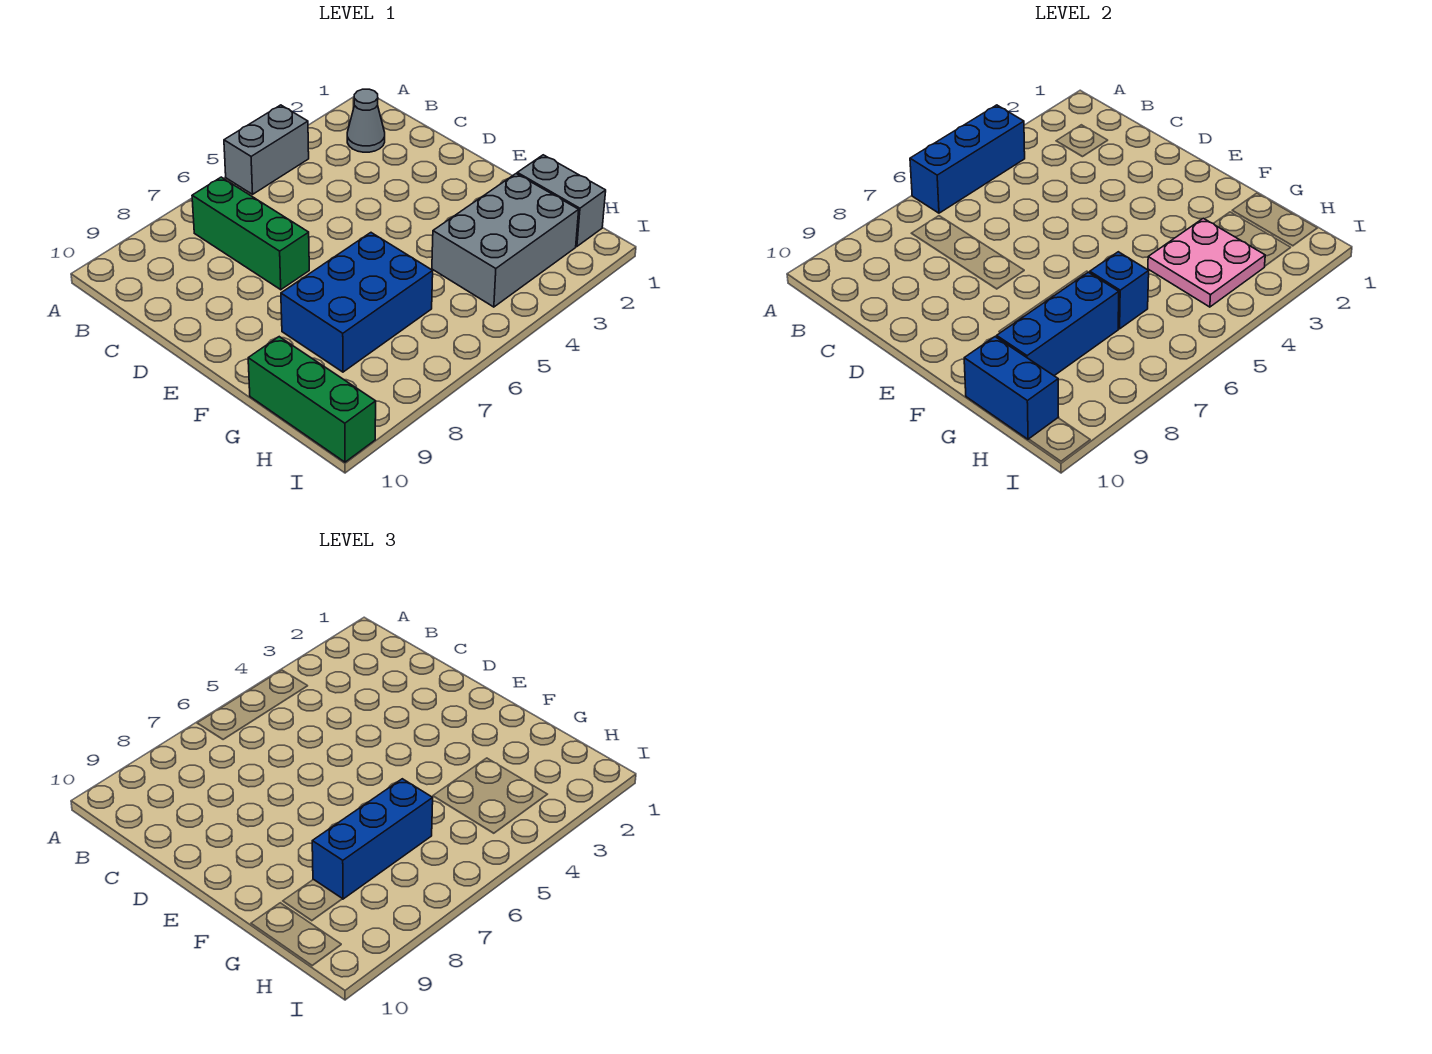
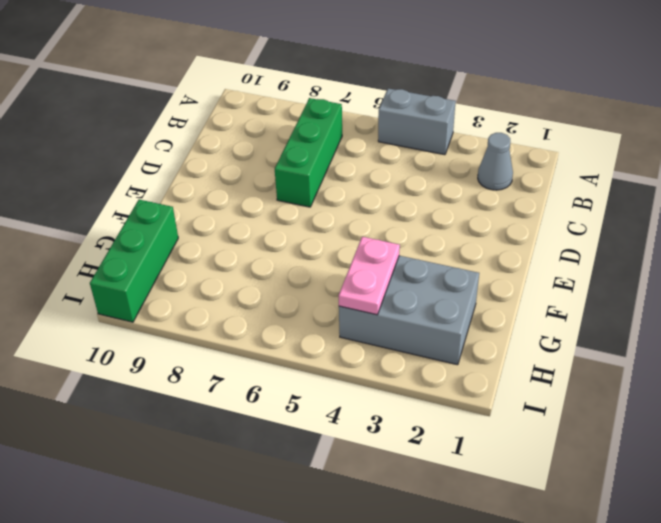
pink 1x2 plate [339,237,400,315] -> pink 2x2 plate [1148,218,1265,307]
none -> blue 2x3 brick [281,233,433,372]
none -> grey 1x2 brick [517,155,606,246]
none -> blue 1x3 brick [910,105,1025,213]

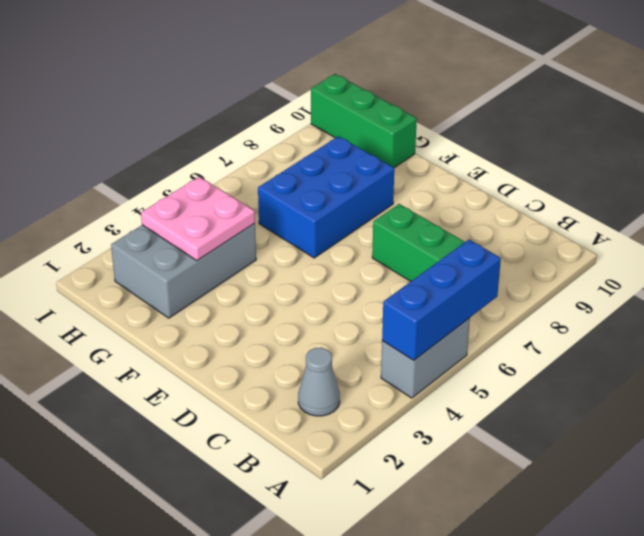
none -> grey 1x2 brick [517,155,606,246]
none -> blue 1x1 brick [1090,252,1149,329]
none -> blue 1x3 brick [997,272,1119,376]

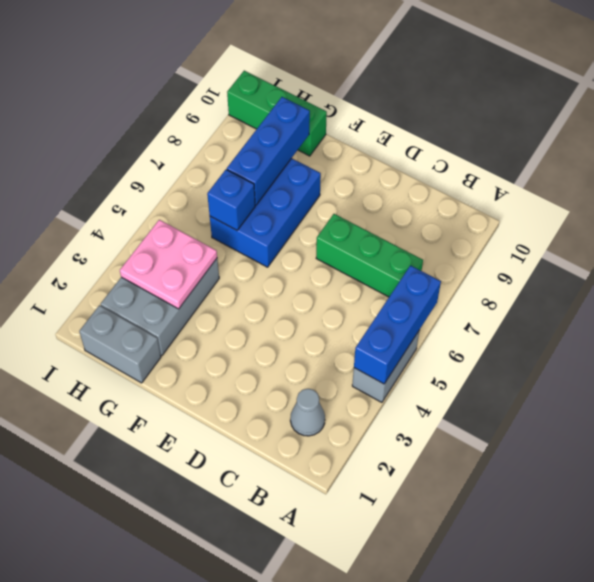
none -> blue 1x2 brick [964,337,1059,439]
none -> blue 1x3 brick [312,779,433,899]

